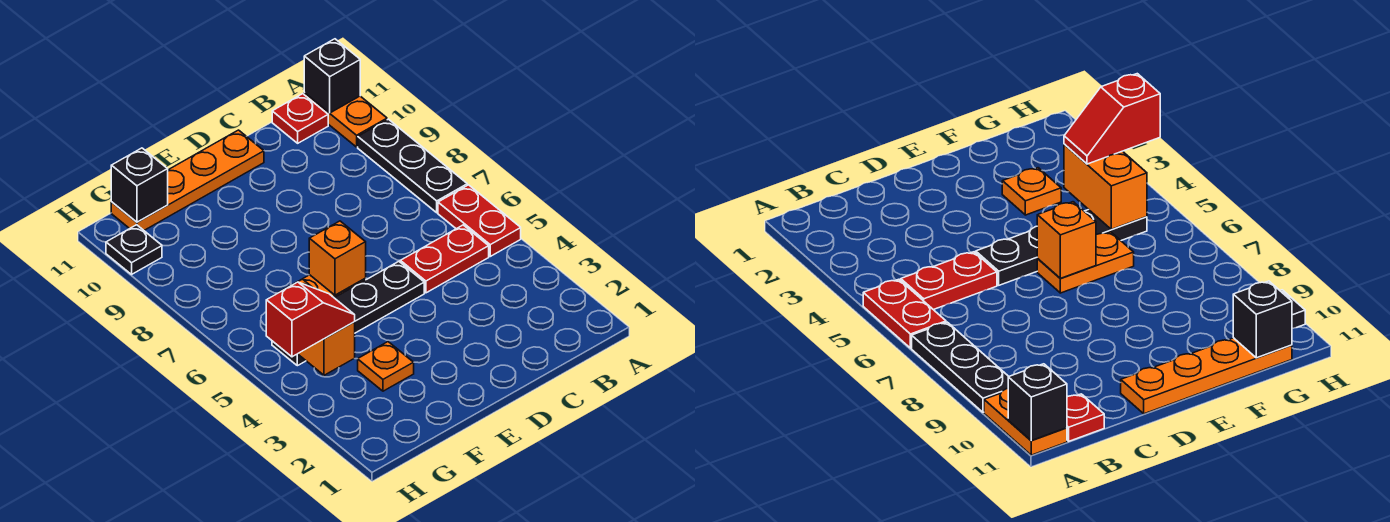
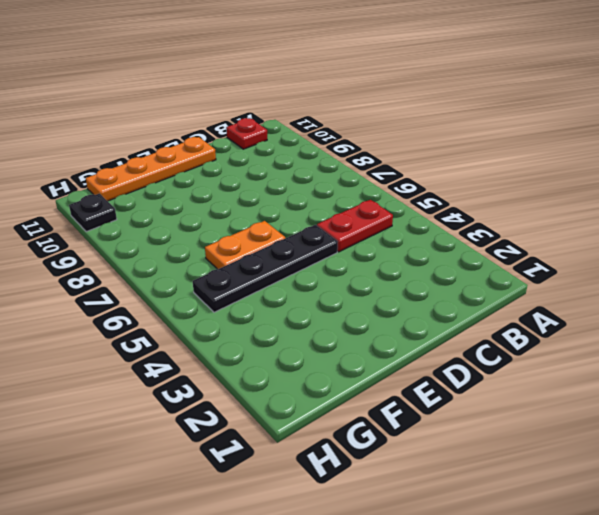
none -> red 1x2 plate [438,185,521,256]
none -> black 1x3 plate [358,119,467,213]
none -> orange 1x2 plate [304,93,387,147]

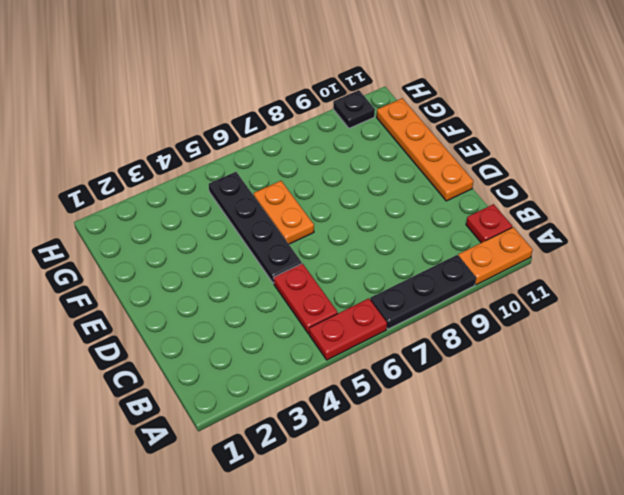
none -> orange 1x1 plate [358,342,414,391]
none -> black 1x1 brick [304,39,360,113]
none -> orange 1x1 brick [309,221,366,295]

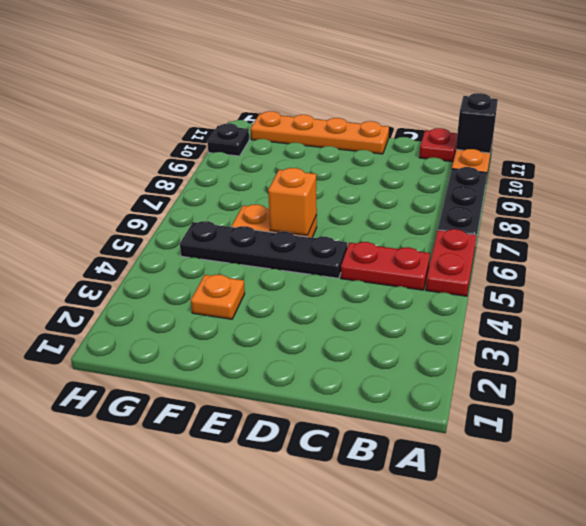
none -> orange 1x2 brick [282,279,355,375]
none -> black 1x1 brick [111,148,168,222]
none -> red 1x2 slope [266,282,355,357]

